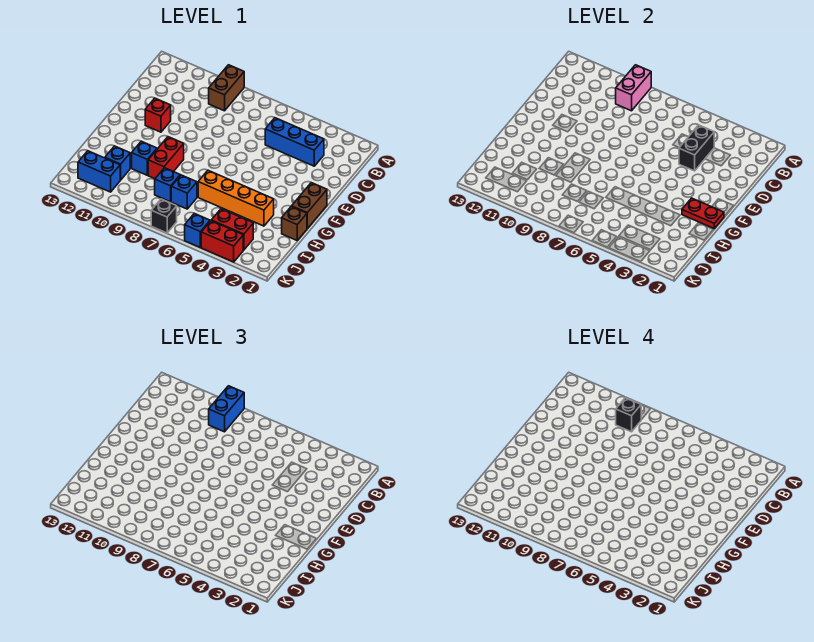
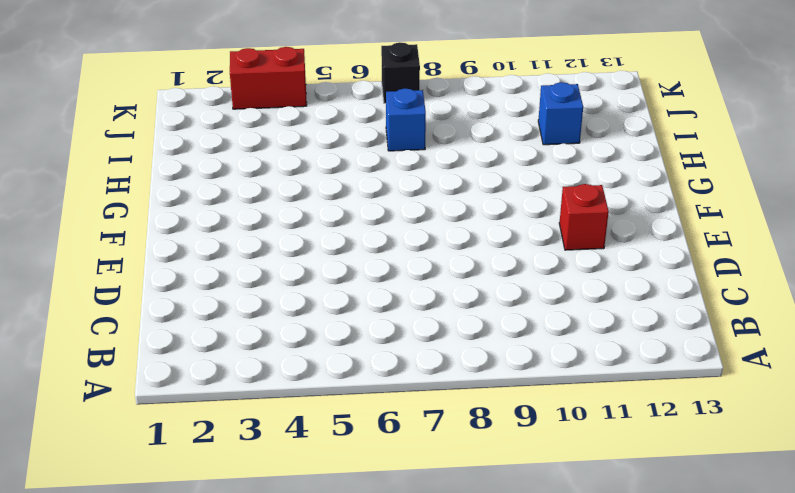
none -> brown 1x2 brick [209,65,244,111]
none -> blue 1x3 brick [265,118,324,166]
none -> brown 1x2 brick [292,183,327,228]

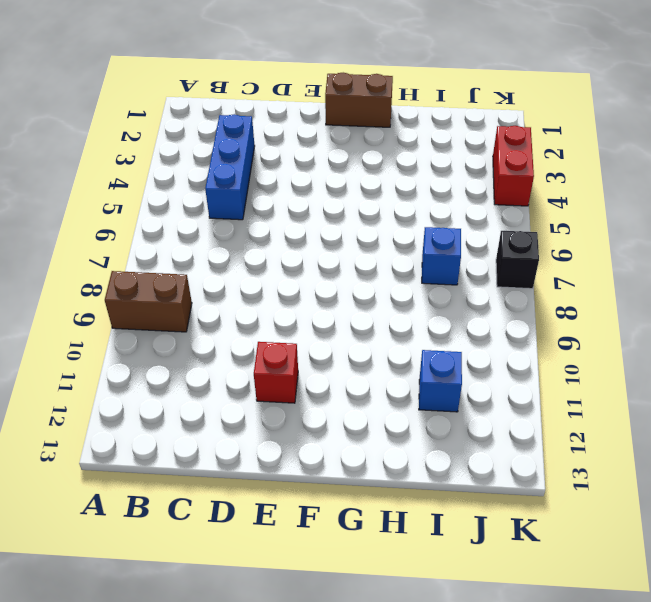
none -> red 1x2 brick [148,137,184,179]
none -> brown 1x1 brick [282,206,307,240]
none -> orange 1x4 brick [198,170,274,226]

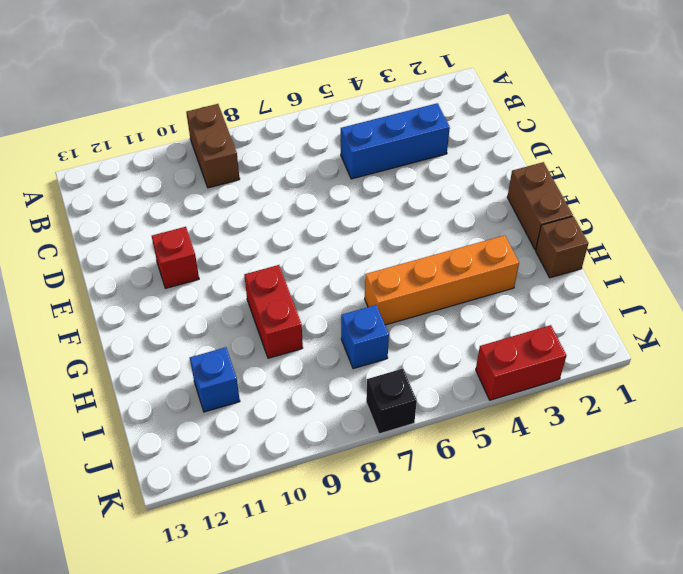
none -> blue 1x1 brick [132,141,157,175]
none -> blue 1x1 brick [155,168,180,202]
none -> red 1x2 brick [211,209,253,250]

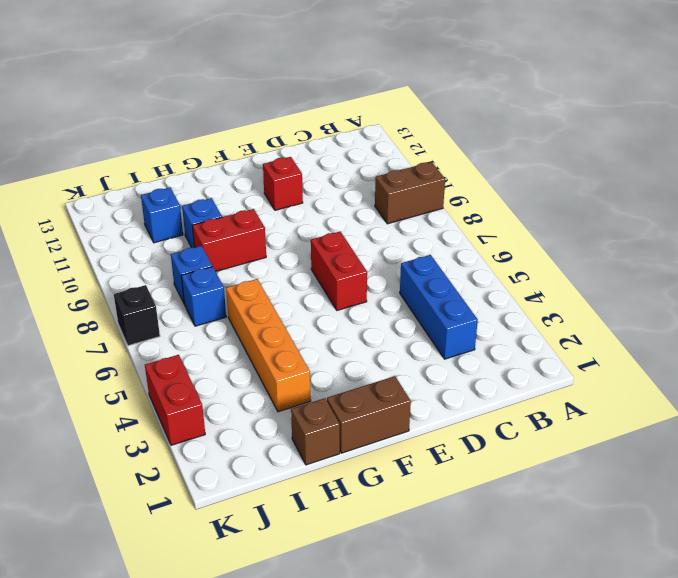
red 1x2 brick [311,232,367,310] -> red 1x2 brick moved to [211,209,253,250]
none -> blue 1x2 brick [78,151,120,192]
none -> blue 1x1 brick [185,213,210,247]
none -> pink 1x2 brick [616,65,651,111]

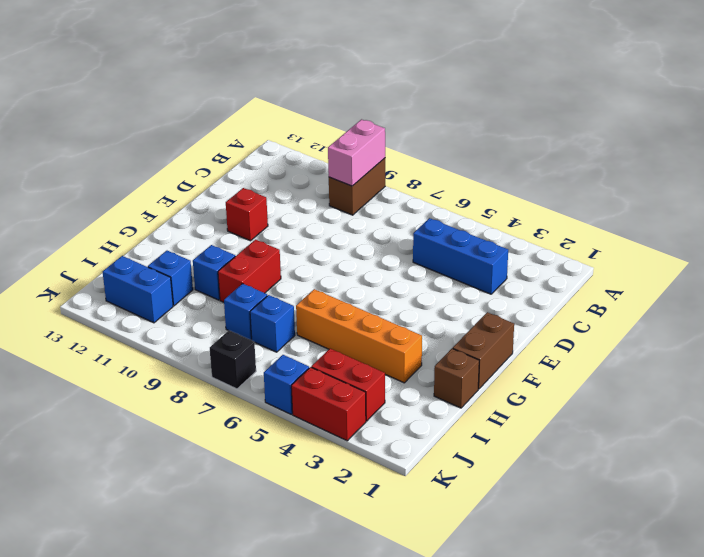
none -> black 1x2 brick [679,125,714,171]
none -> red 1x2 plate [682,198,724,228]
none -> blue 1x2 brick [209,386,244,432]

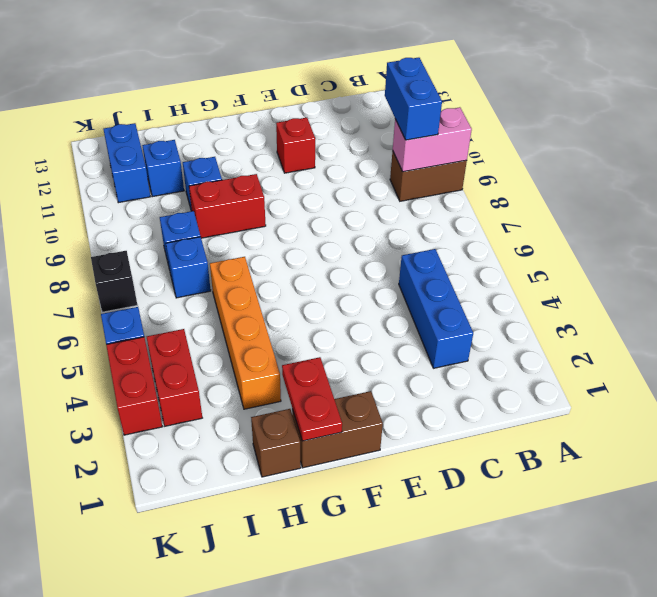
blue 1x2 brick [385,58,442,140] -> blue 1x2 brick turned to [209,386,244,432]
none -> black 1x2 brick [679,125,714,171]
none -> black 1x1 brick [616,398,641,432]

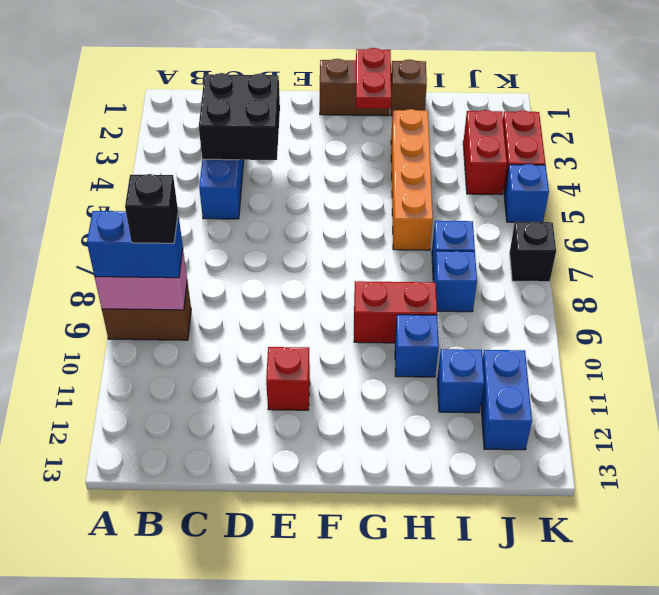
black 2x2 brick [199,73,280,160] -> black 1x2 brick [679,125,714,171]

